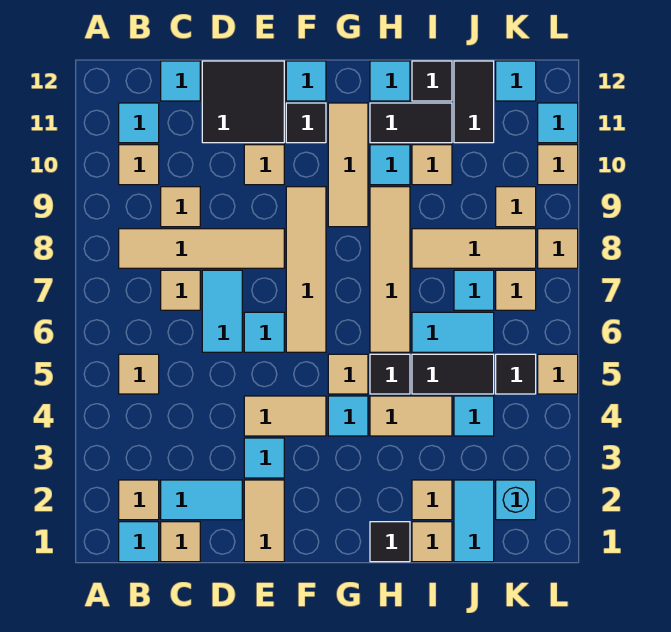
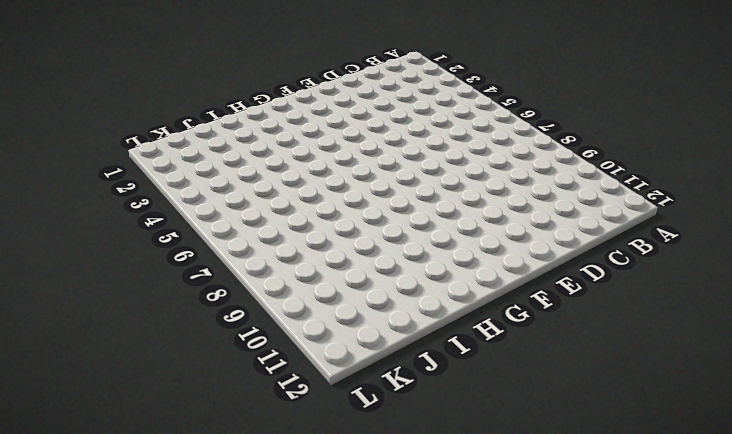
none -> cyan 1x1 tile [119,522,159,562]
none -> tan 1x1 tile [119,480,159,520]
none -> tan 1x1 tile [119,354,159,394]
none -> tan 1x4 tile [119,229,284,268]

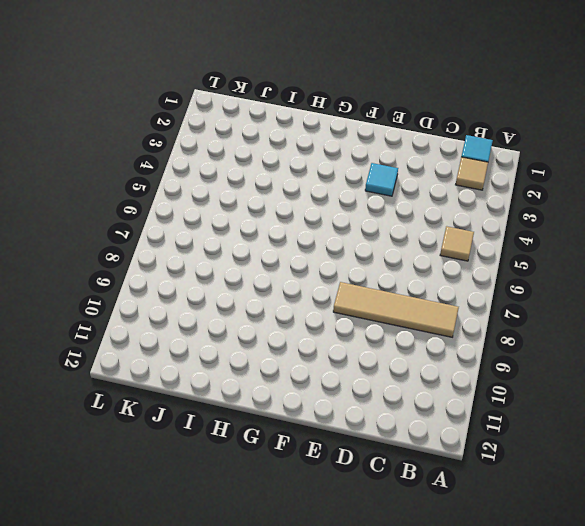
none -> tan 1x1 tile [119,145,159,185]
none -> cyan 1x1 tile [119,103,159,143]
none -> tan 1x1 tile [161,522,200,562]
none -> cyan 1x2 tile [161,480,242,520]

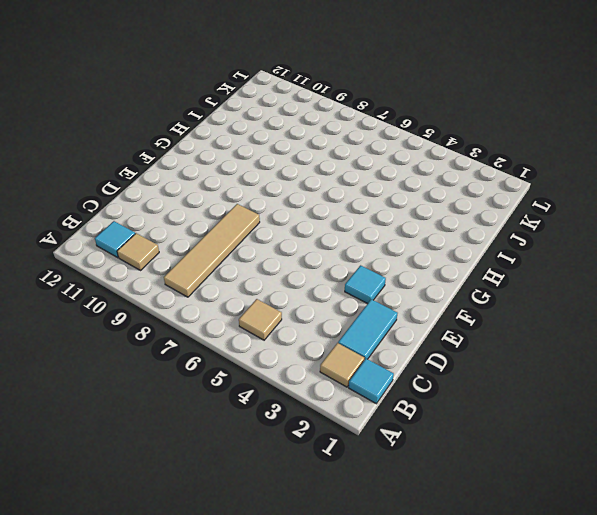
none -> tan 1x1 tile [161,522,200,562]
none -> tan 1x1 tile [161,270,200,310]
none -> tan 1x1 tile [161,187,200,227]
none -> cyan 1x1 tile [161,61,200,101]

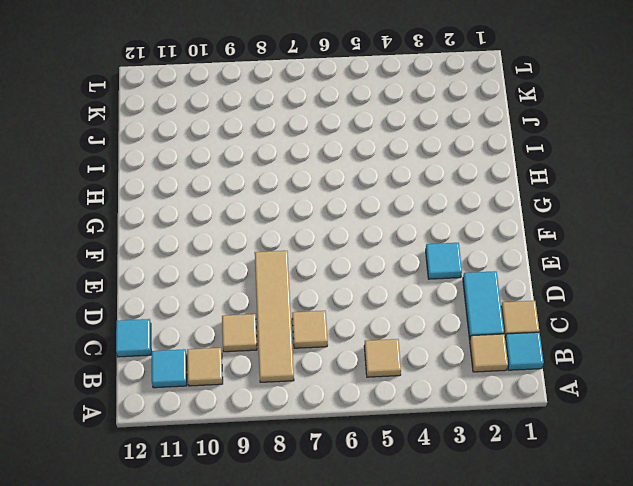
none -> cyan 1x2 tile [202,270,242,352]
none -> black 2x2 tile [202,61,284,143]
none -> tan 1x2 tile [244,480,284,562]
none -> tan 1x2 tile [244,396,326,436]

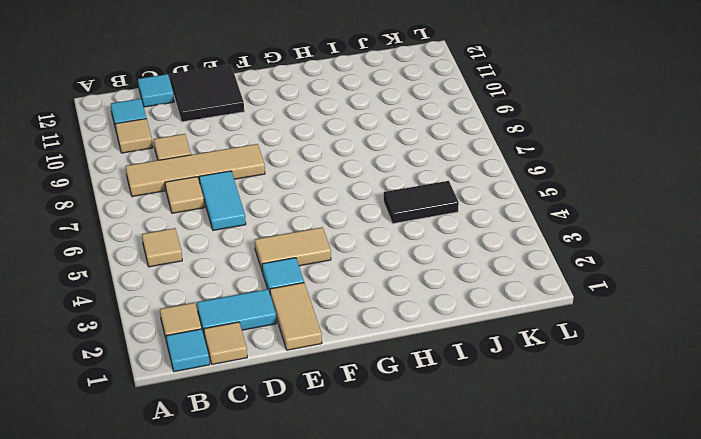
none -> cyan 1x1 tile [244,312,284,352]
none -> tan 1x1 tile [244,145,284,185]
none -> tan 1x4 tile [286,187,326,352]
none -> black 1x1 tile [286,103,326,143]

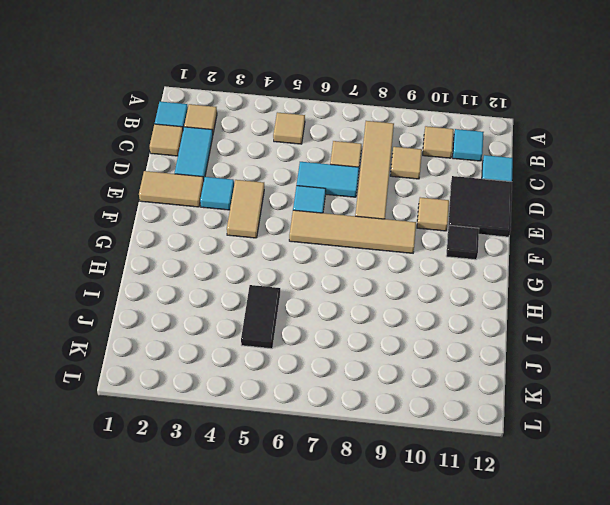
none -> cyan 1x1 tile [286,61,326,101]
none -> cyan 1x1 tile [328,396,368,436]
none -> tan 1x1 tile [328,354,368,394]
none -> tan 1x3 tile [328,103,368,227]

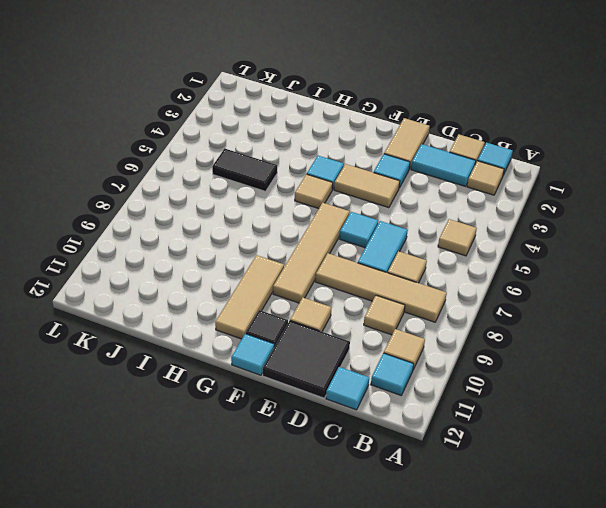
none -> black 1x1 tile [370,522,410,562]
none -> tan 1x2 tile [370,396,452,436]
none -> black 1x1 tile [370,354,410,394]
none -> tan 1x4 tile [370,187,410,352]

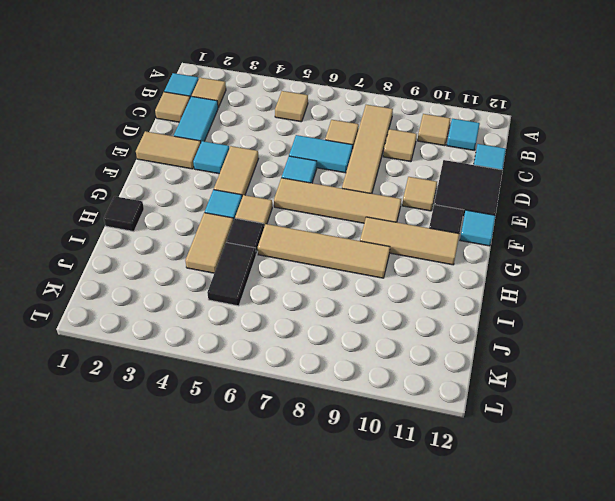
none -> cyan 1x1 tile [370,145,410,185]
none -> black 1x2 tile [370,103,452,143]
none -> cyan 1x1 tile [370,61,410,101]
none -> tan 1x1 tile [412,522,452,562]

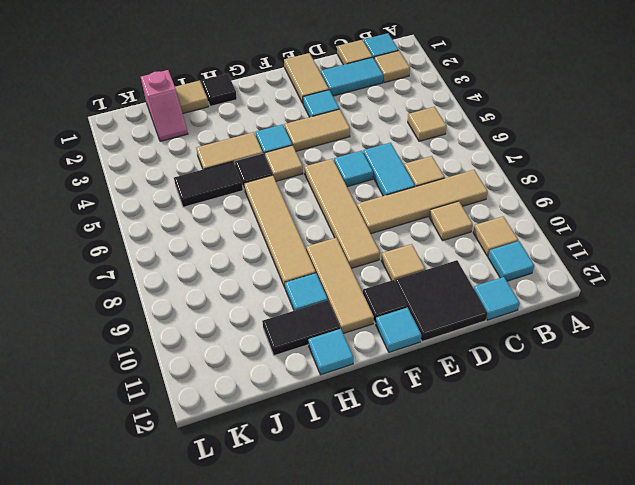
pink 1x2 slope [141,70,188,141] -> cyan 1x2 tile [454,480,494,562]
none -> tan 1x1 tile [412,480,452,520]
none -> cyan 1x2 tile [412,312,494,352]
none -> tan 1x3 tile [412,229,536,268]
none -> tan 1x1 tile [412,145,452,185]

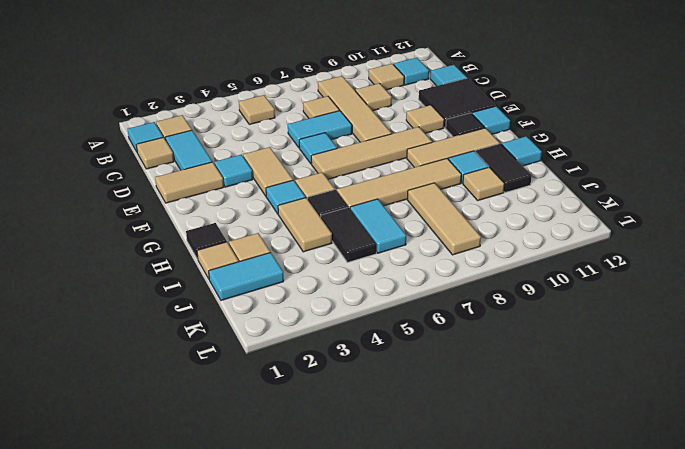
none -> black 1x1 tile [412,61,452,101]
none -> cyan 1x1 tile [454,396,494,436]
none -> cyan 1x1 tile [454,270,494,310]
none -> black 1x2 tile [454,61,494,143]

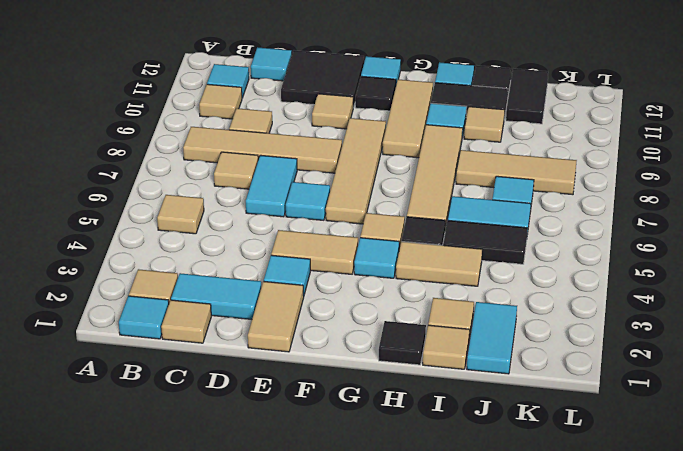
none -> cyan 1x1 tile [454,396,494,436]
none -> cyan 1x1 brick [496,480,536,520]
none -> black 1x1 tile [496,354,536,394]
none -> tan 1x1 tile [496,270,536,310]

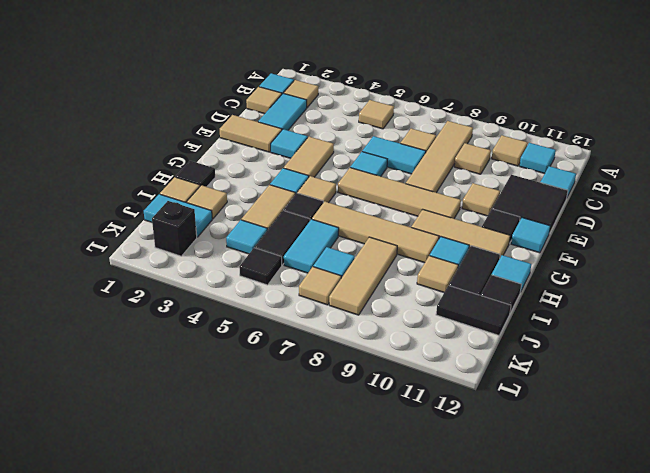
black 1x1 brick [152,201,197,256] -> cyan 1x1 brick [496,480,536,520]
none -> tan 1x1 tile [496,187,536,227]
none -> cyan 1x1 tile [496,61,536,101]
none -> tan 1x1 tile [538,354,578,394]
none -> tan 1x1 tile [538,229,578,268]

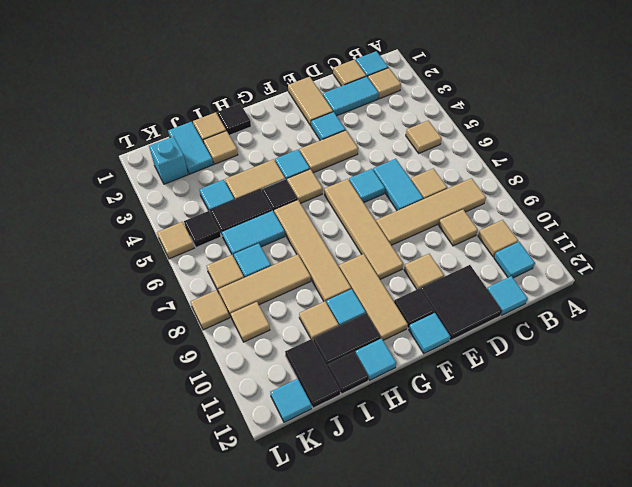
none -> tan 1x1 tile [538,145,578,185]
none -> cyan 1x1 tile [538,103,578,143]

